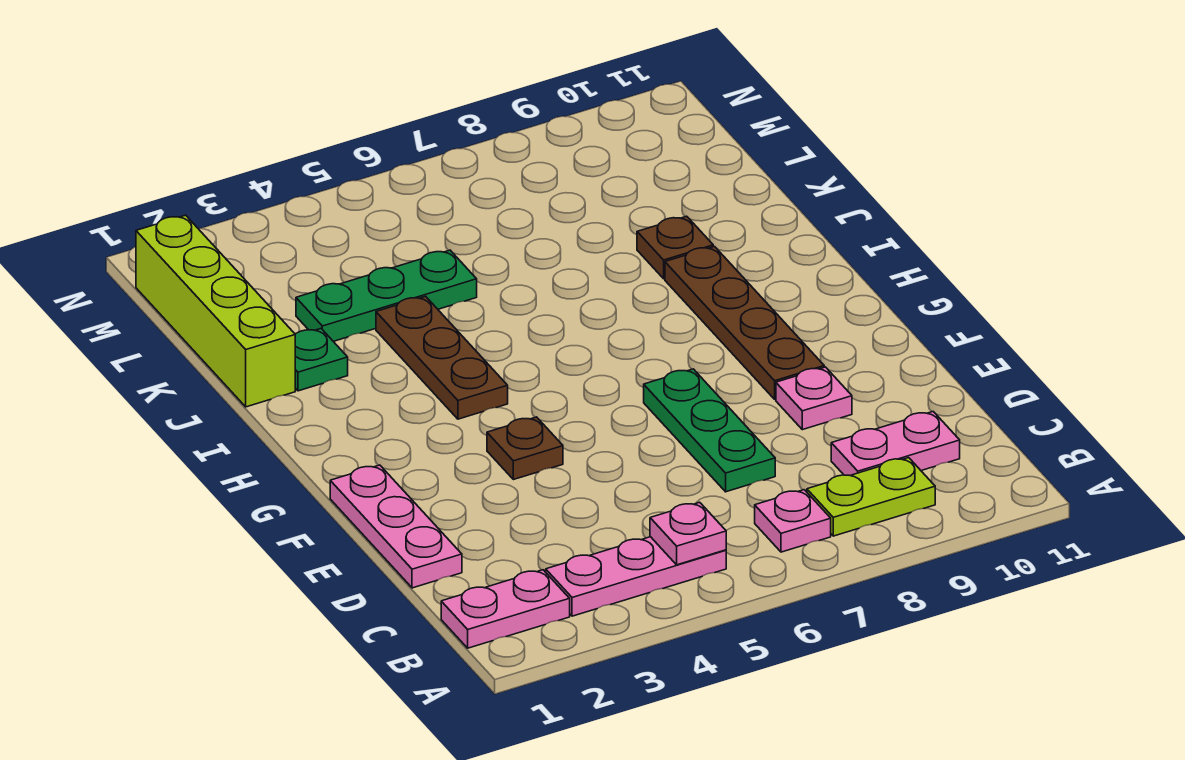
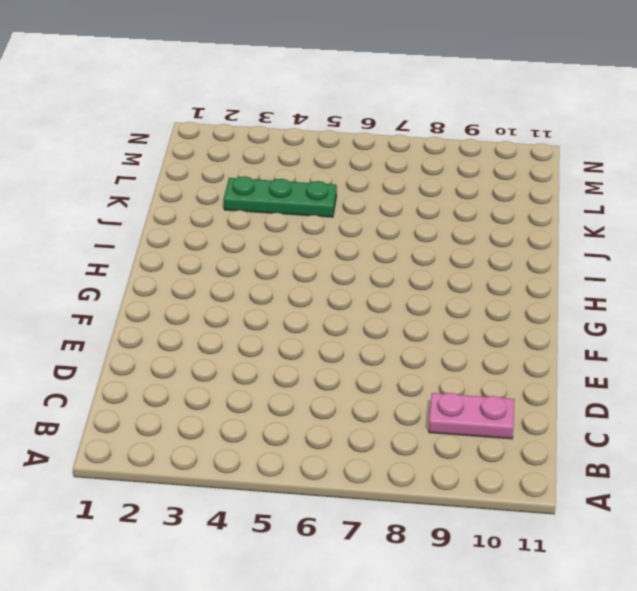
none -> pink 1x2 plate [441,570,570,648]
none -> pink 1x3 plate [546,537,726,616]
none -> pink 1x1 plate [755,490,831,552]

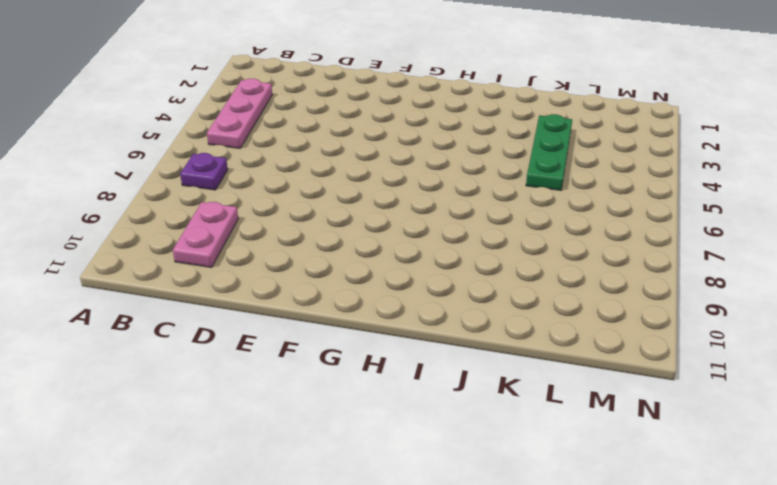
purple 1x1 plate [180,153,228,190] -> pink 1x1 plate [755,490,831,552]
none -> pink 1x2 plate [441,570,570,648]
none -> lime 1x2 plate [807,458,935,536]
none -> pink 1x3 plate [330,465,462,588]

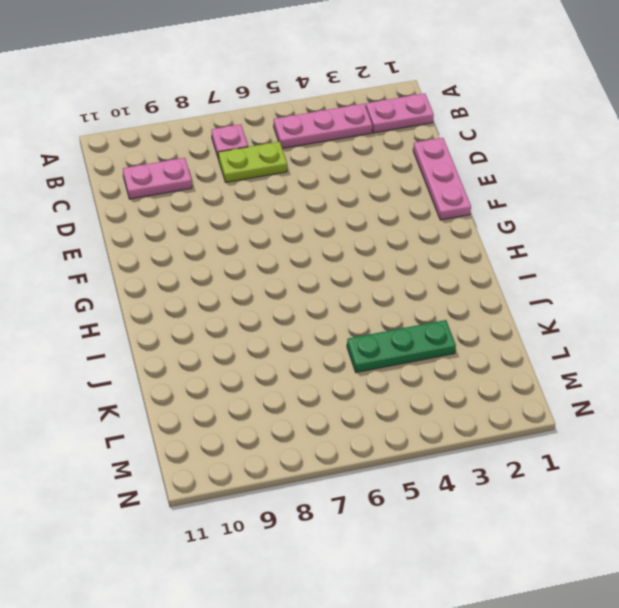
lime 1x2 plate [218,142,287,182] -> lime 1x2 plate moved to [807,458,935,536]
none -> green 1x3 plate [644,369,775,492]
none -> pink 1x1 plate [776,367,852,430]
none -> brown 1x1 plate [487,417,563,480]

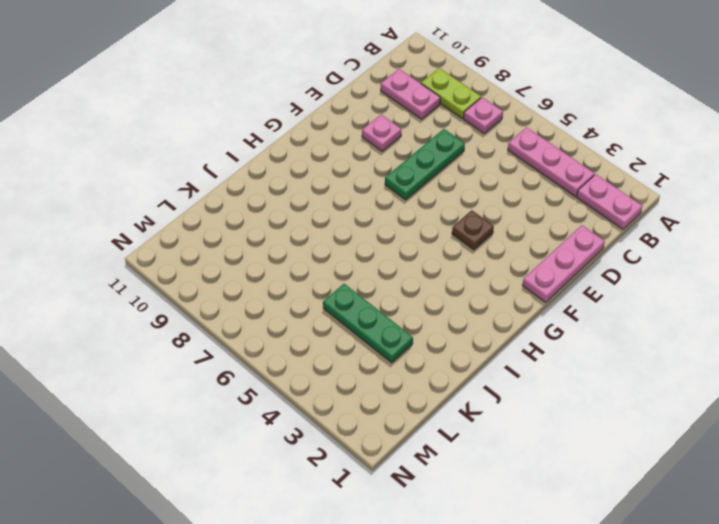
none -> brown 1x4 plate [665,247,824,399]
none -> brown 1x3 plate [376,296,508,419]
none -> lime 1x4 brick [136,215,295,407]

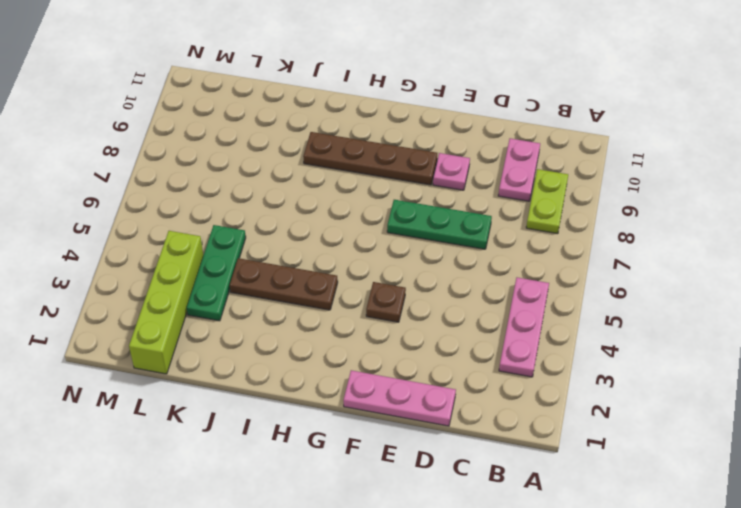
lime 1x4 brick [129,231,203,374] -> lime 1x4 brick turned to [136,215,295,407]
none -> pink 1x2 plate [441,570,570,648]
none -> pink 1x1 plate [755,490,831,552]
none -> green 1x1 plate [295,329,348,391]

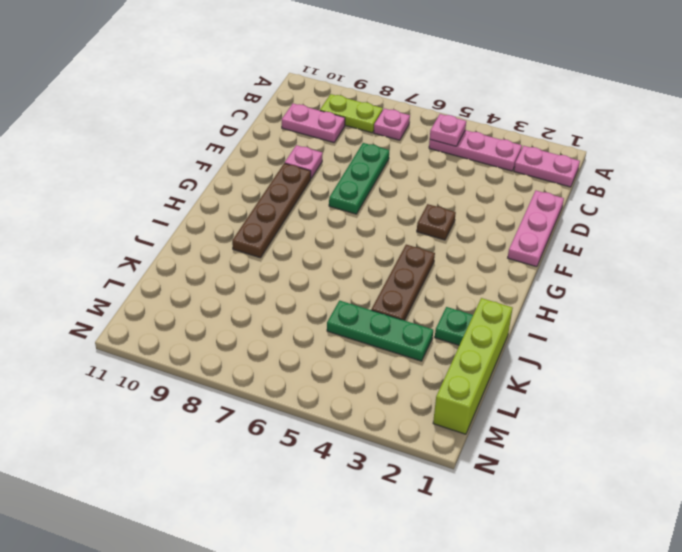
none -> brown 1x1 plate [637,216,713,279]

